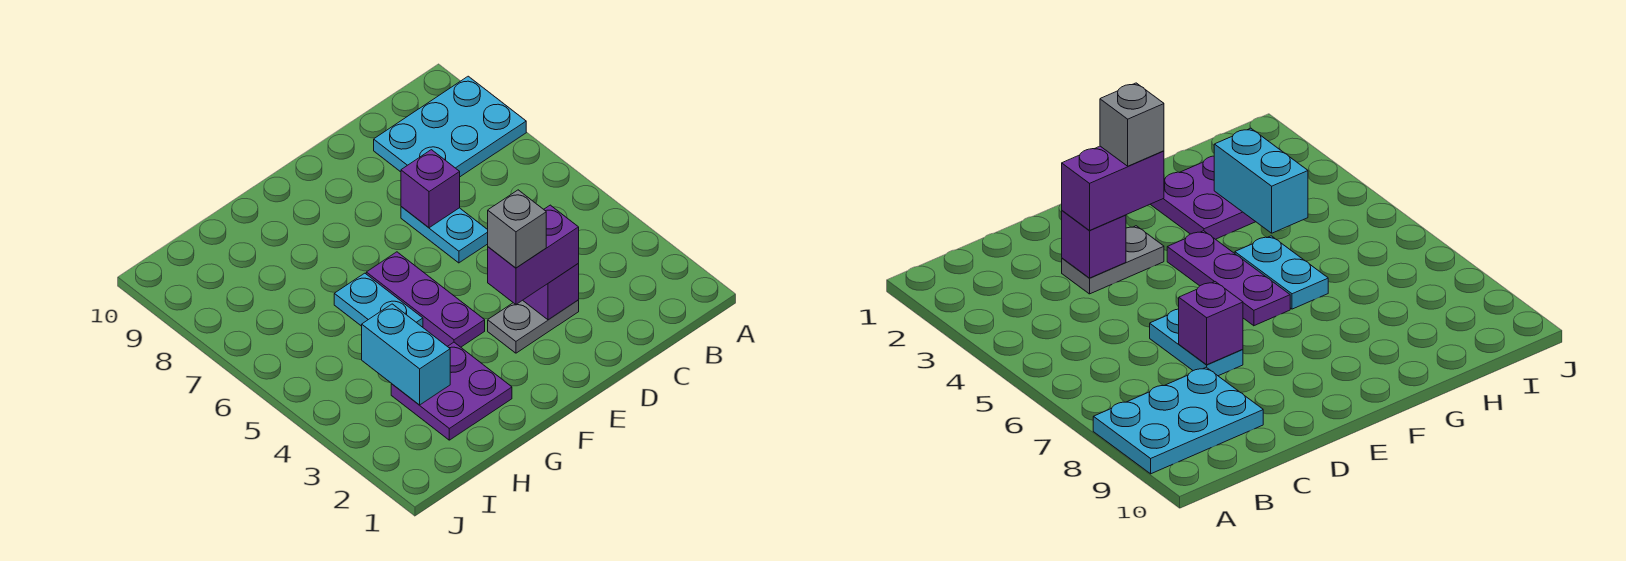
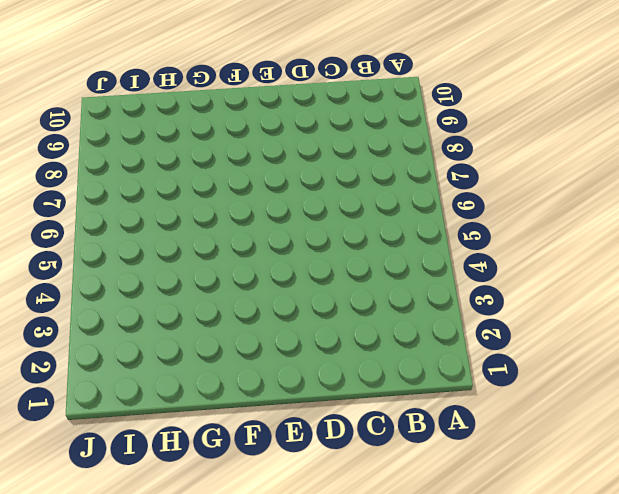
none -> cyan 2x3 plate [374,76,526,177]
none -> grey 1x2 plate [488,300,579,353]

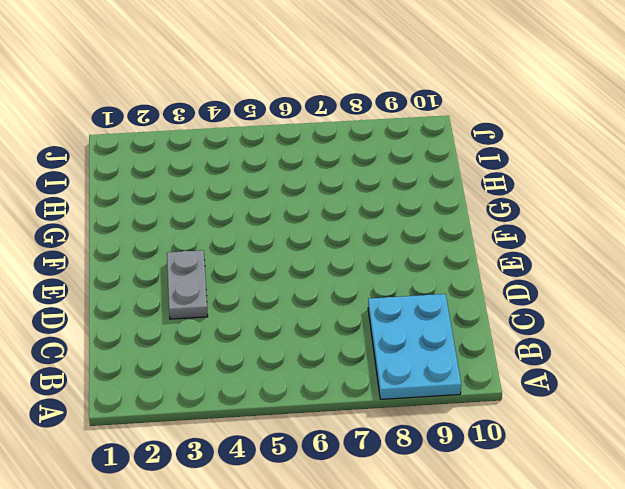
none -> cyan 1x2 plate [401,207,488,263]
none -> purple 1x3 plate [366,252,485,347]

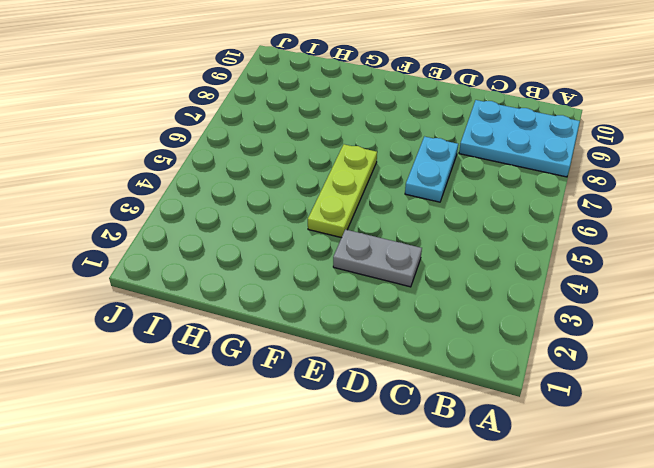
lime 1x3 plate [308,144,377,238] -> purple 1x3 plate [366,252,485,347]
none -> purple 2x2 plate [391,342,512,440]
none -> cyan 1x2 plate [334,273,423,327]

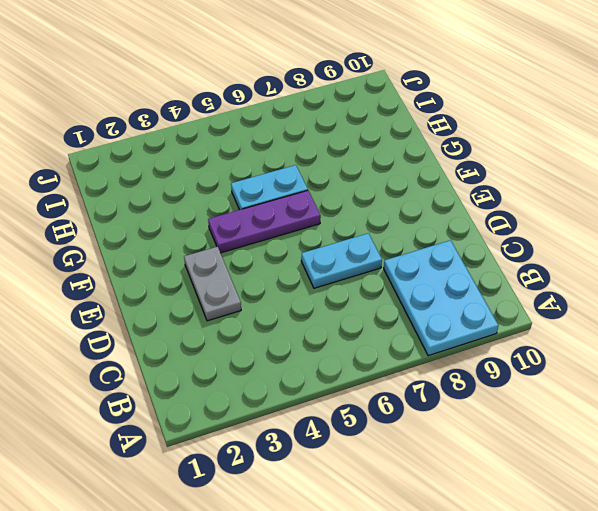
none -> purple 2x2 plate [391,342,512,440]
none -> purple 1x1 brick [523,264,579,320]

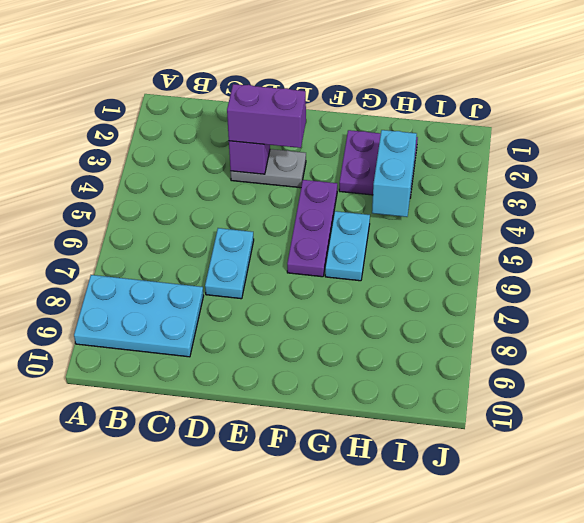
none -> purple 1x1 brick [401,150,460,228]
none -> grey 1x1 brick [487,190,546,268]

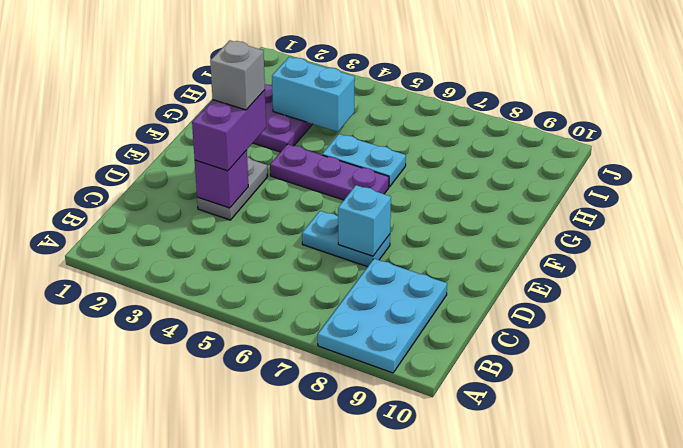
cyan 1x1 brick [338,185,391,256] -> purple 1x1 brick [401,150,460,228]

